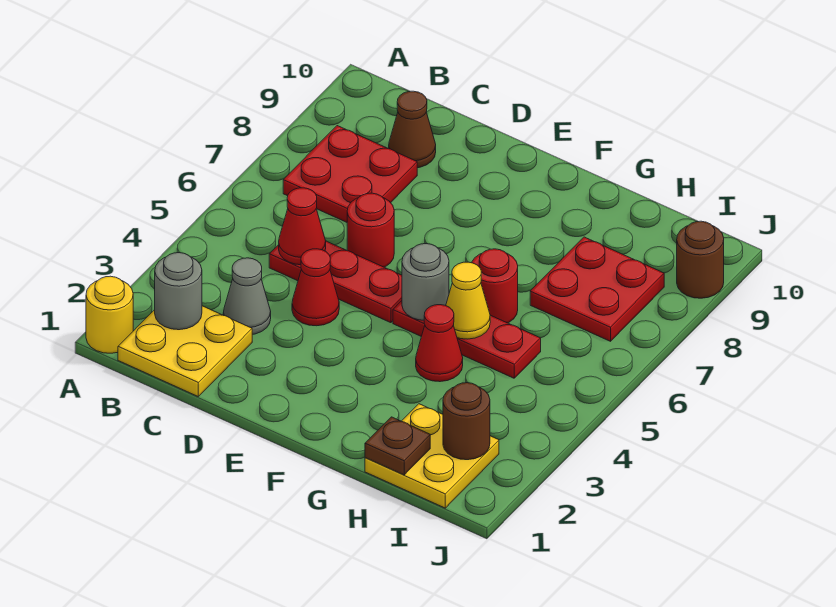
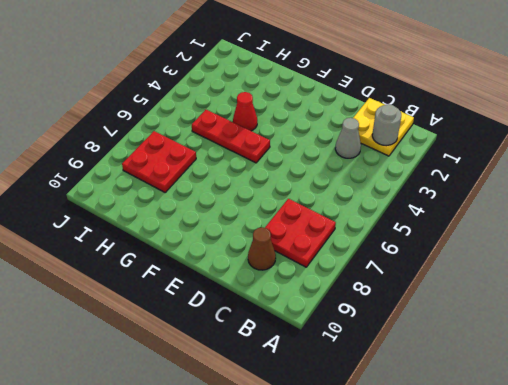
none -> yellow 1x1 round brick [86,276,133,353]
none -> red 1x3 plate [269,241,402,323]
none -> red 1x1 cone [292,249,339,326]

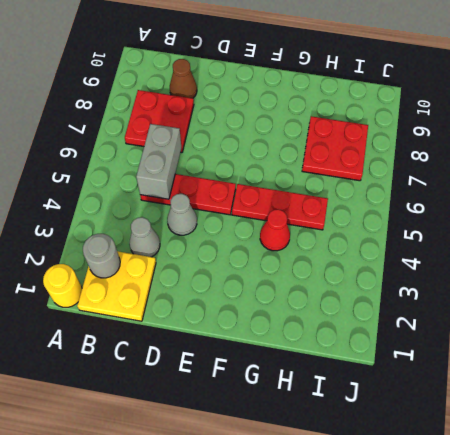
grey 1x2 brick [136,124,181,199] -> red 1x1 cone [279,188,326,265]
grey 1x1 cone [167,194,197,235] -> red 1x1 cone [292,249,339,326]
none -> red 1x1 round brick [347,193,394,267]
none -> red 1x1 round brick [472,249,518,323]
none -> yellow 2x2 plate [365,404,499,508]

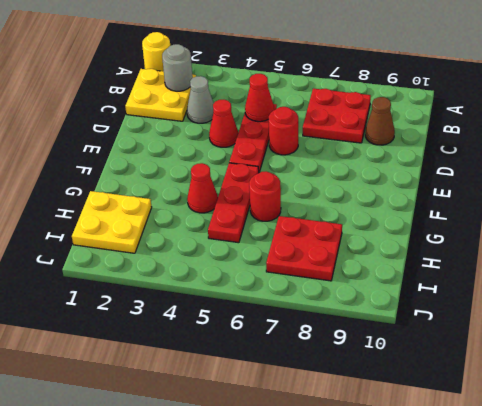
none -> brown 1x1 round brick [677,221,724,298]
none -> grey 1x1 round brick [402,244,449,320]
none -> yellow 1x1 cone [446,262,490,339]

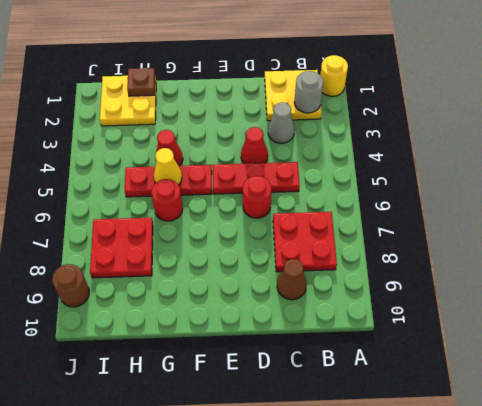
none -> red 1x1 cone [279,188,326,265]
none -> grey 1x1 round brick [402,244,449,320]
none -> brown 1x1 round brick [443,383,490,460]

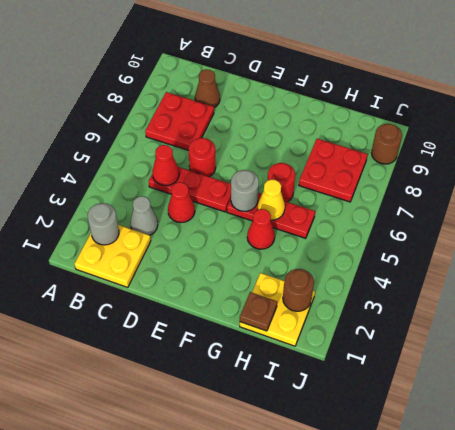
none -> yellow 1x1 round brick [86,276,133,353]

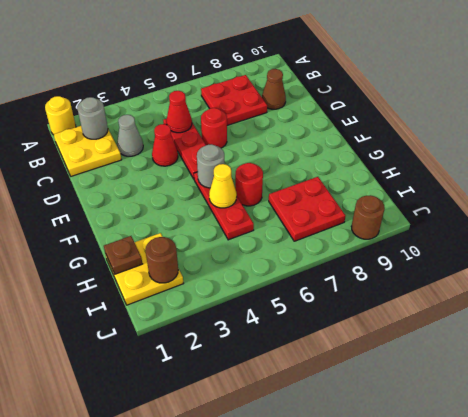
none -> red 1x1 cone [416,305,463,382]

